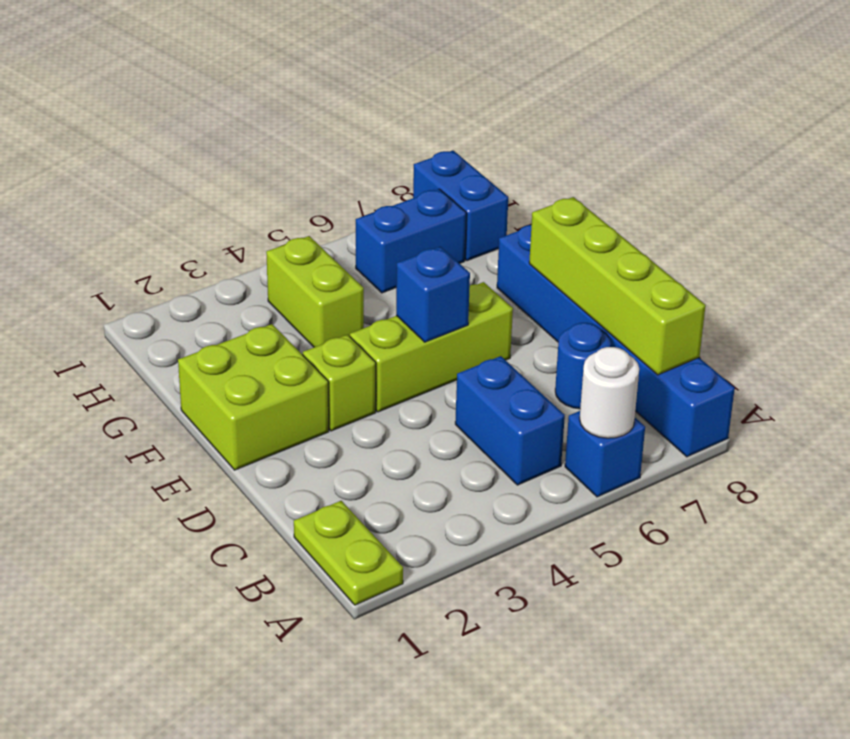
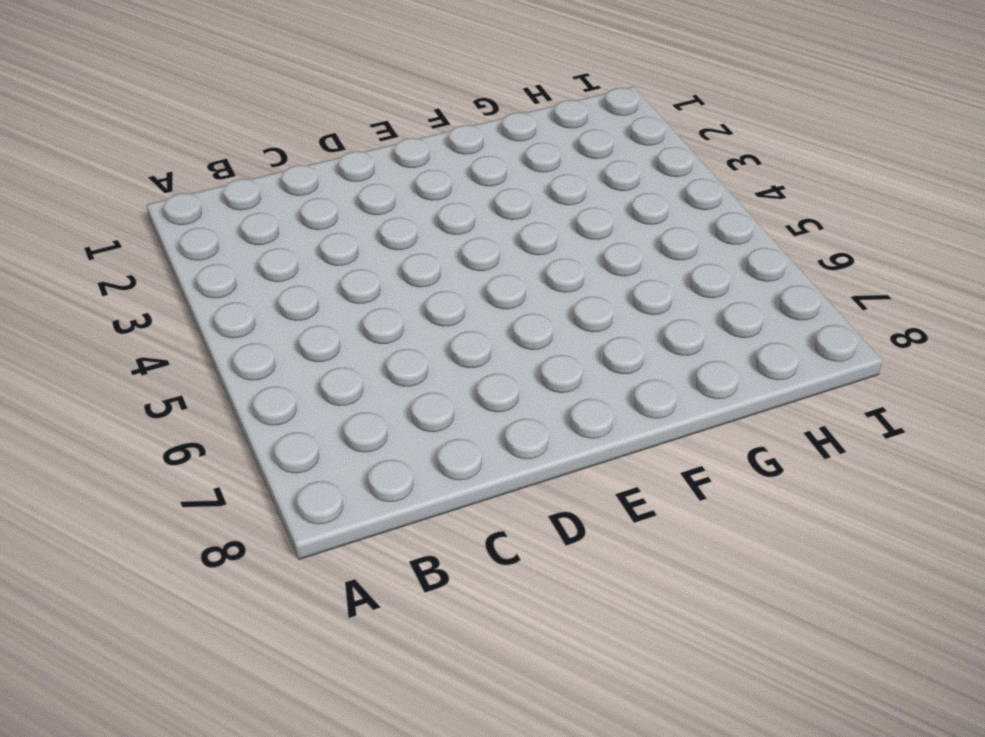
none -> lime 1x2 plate [294,501,403,605]
none -> blue 1x1 brick [565,411,645,497]
none -> blue 1x6 brick [497,225,735,457]

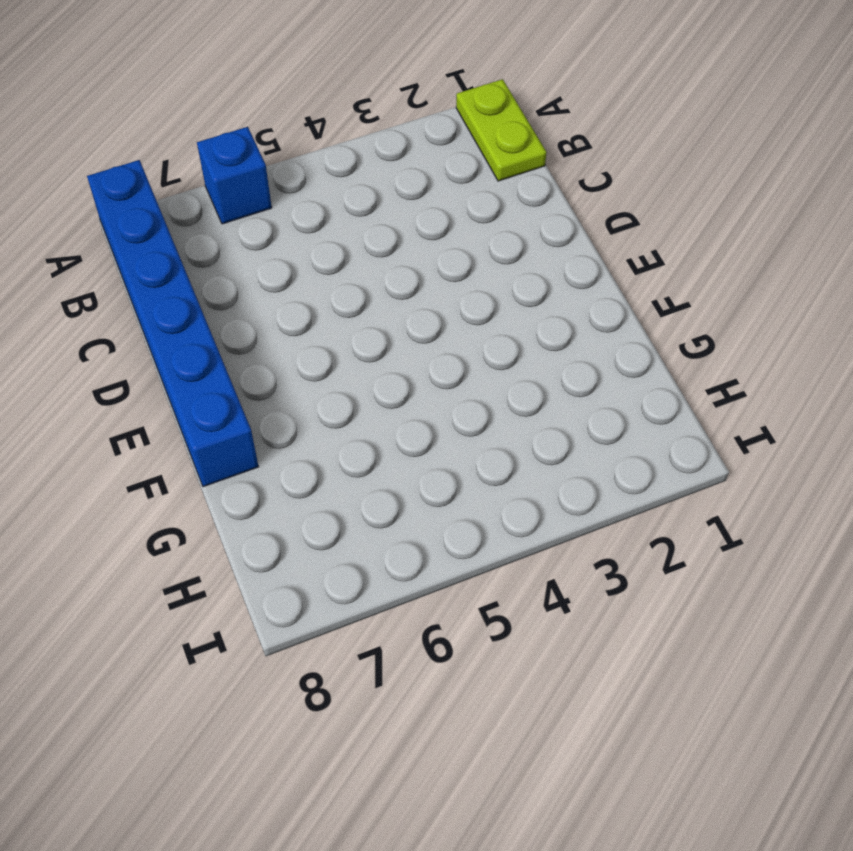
none -> blue 1x2 brick [455,356,565,485]
none -> blue 1x1 round brick [555,323,611,409]
none -> lime 2x2 brick [178,324,329,470]

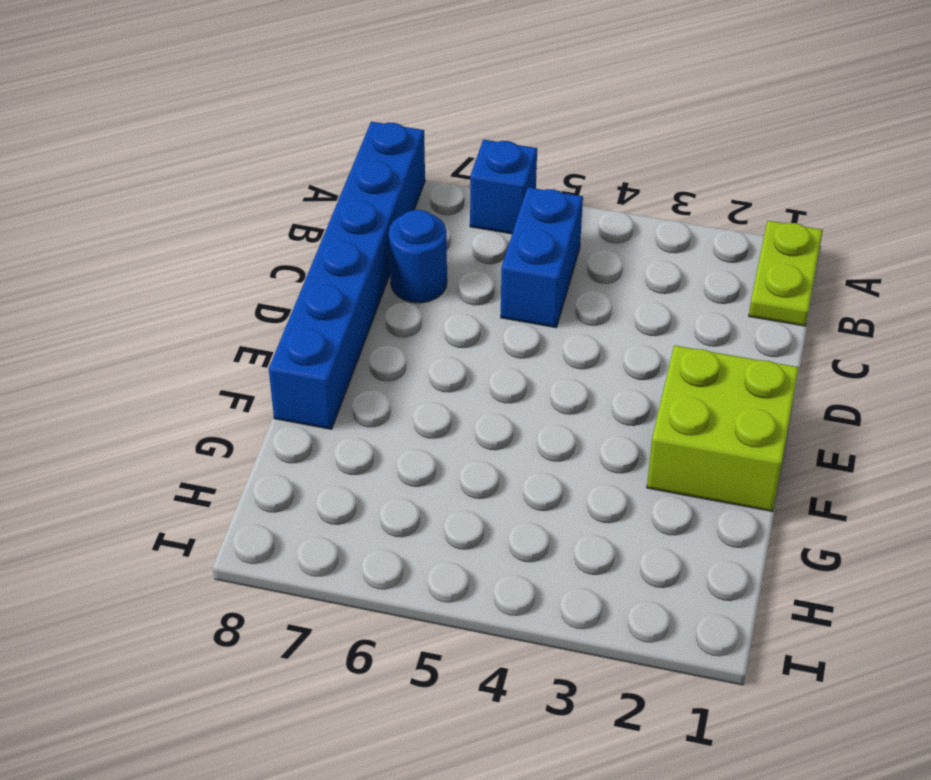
none -> lime 1x1 brick [303,335,376,431]
none -> lime 1x3 brick [350,282,513,412]
none -> lime 1x2 brick [266,236,364,347]

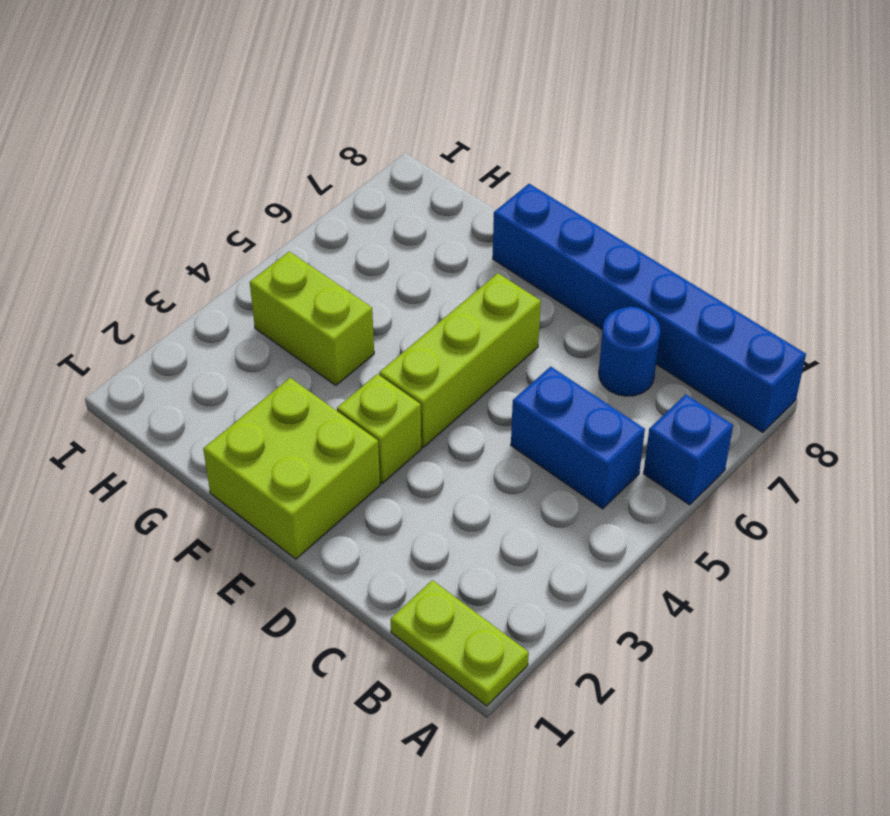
none -> blue 1x2 brick [356,189,466,293]
none -> blue 1x2 brick [413,150,508,261]
none -> white 1x1 round brick [580,347,639,438]

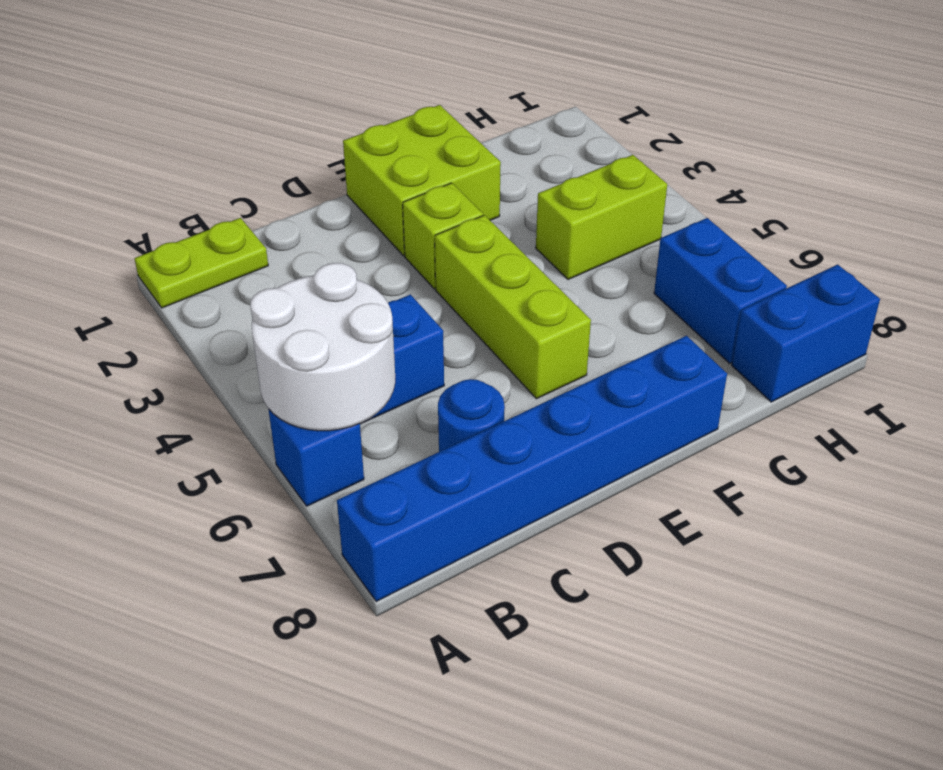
white 2x2 round brick [250,263,395,431] -> white 1x1 round brick [580,347,639,438]
none -> lime 1x4 brick [529,197,706,375]
none -> blue 1x1 brick [396,247,470,342]

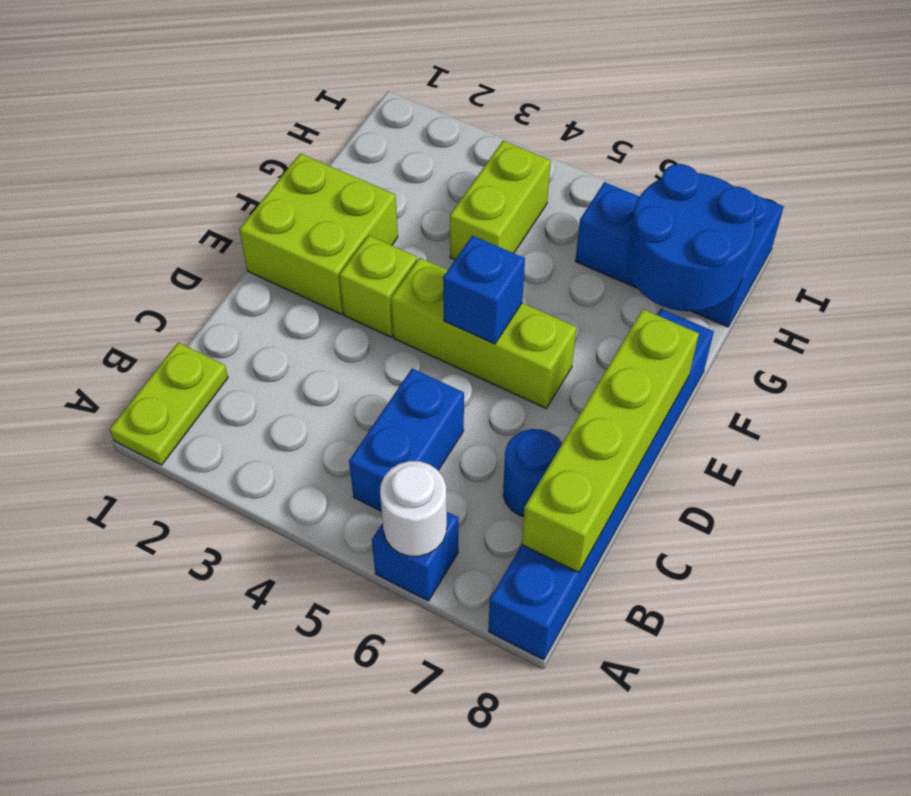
blue 2x2 round brick [627,164,756,311] -> none

